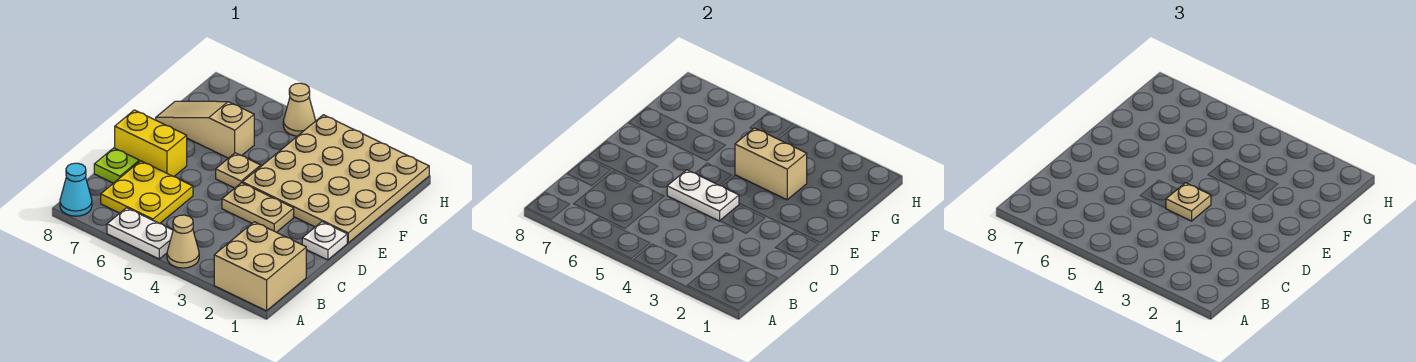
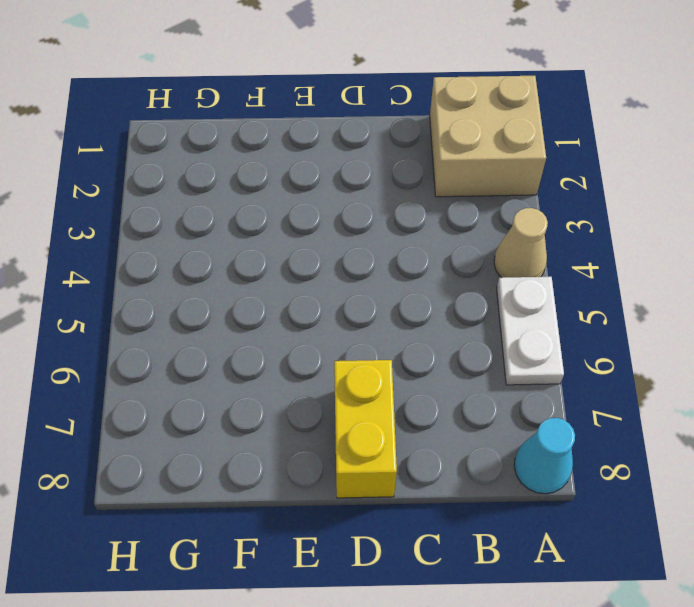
none -> yellow 2x2 plate [101,161,193,223]
none -> lime 1x1 plate [94,148,139,183]
none -> white 1x1 plate [302,222,347,260]

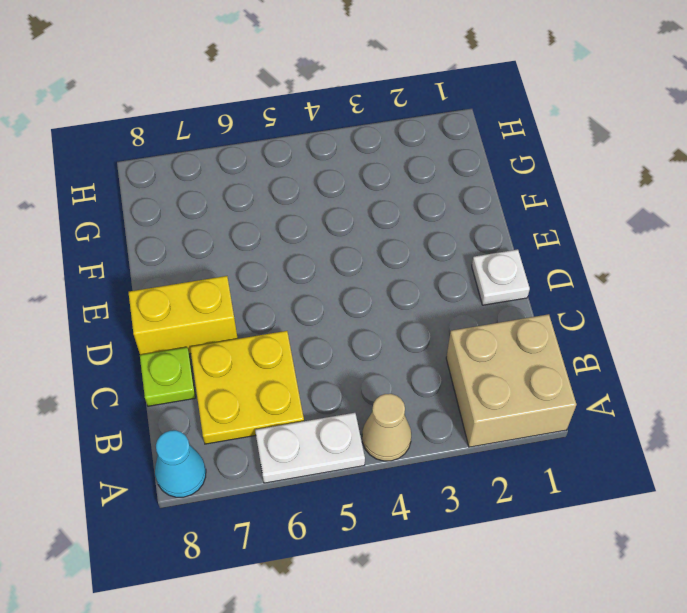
none -> tan 1x2 plate [222,183,294,232]
none -> tan 4x4 plate [242,115,429,243]
none -> tan 1x1 plate [216,153,261,188]

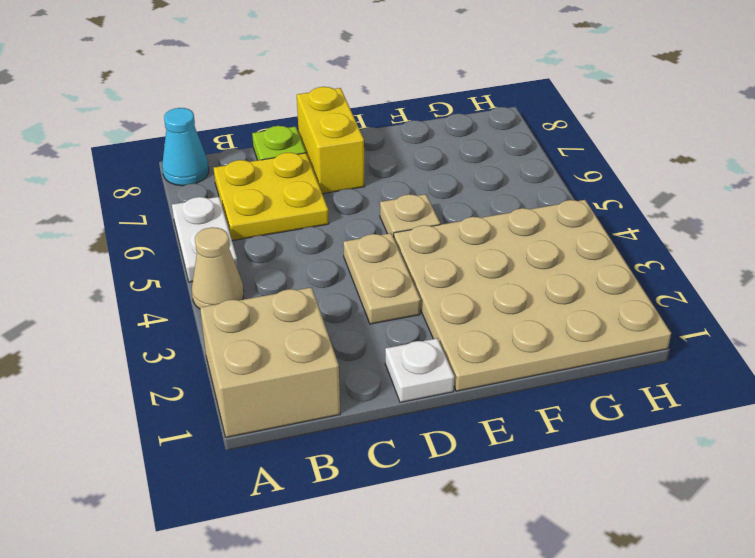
none -> tan 1x3 slope [156,101,254,158]
none -> tan 1x1 cone [283,83,315,136]
none -> white 1x2 plate [667,170,739,221]

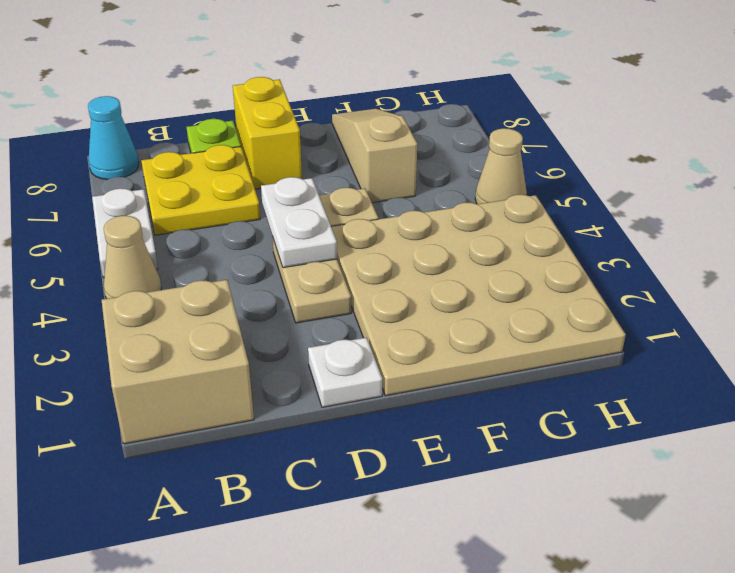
none -> tan 1x2 brick [735,128,807,200]
none -> tan 1x1 plate [1166,183,1211,221]

